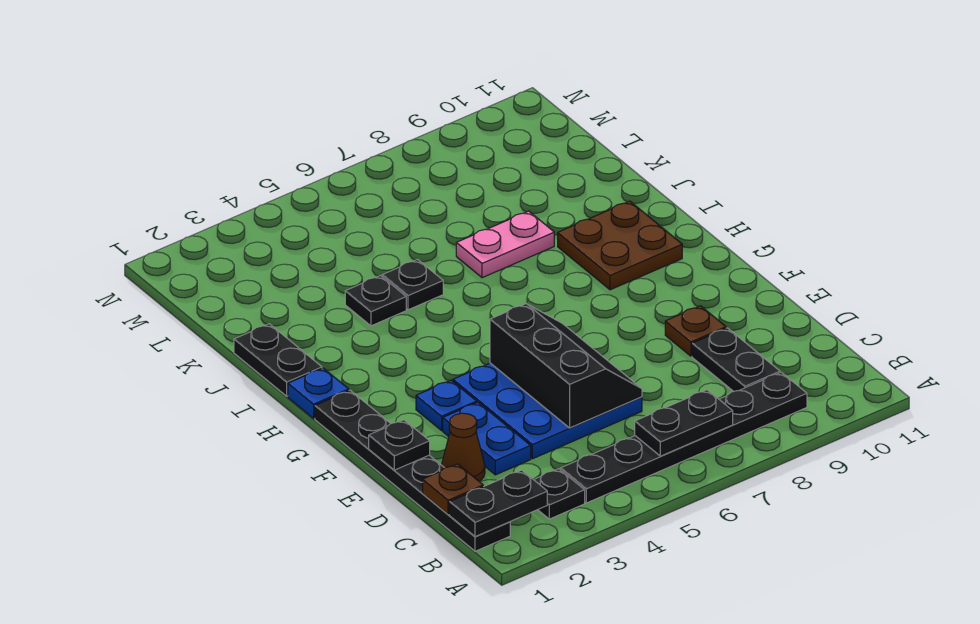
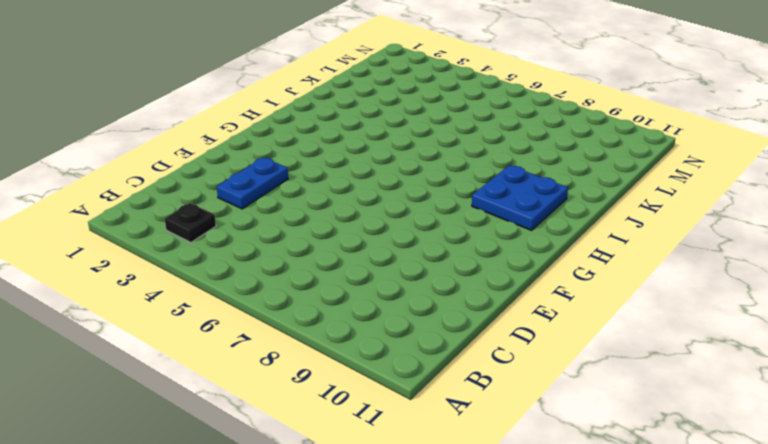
blue 2x2 plate [472,165,568,230] -> brown 2x2 plate [558,201,682,290]
none -> black 1x6 plate [315,390,510,551]
none -> black 1x6 plate [561,372,807,503]
none -> black 1x2 plate [692,328,780,391]

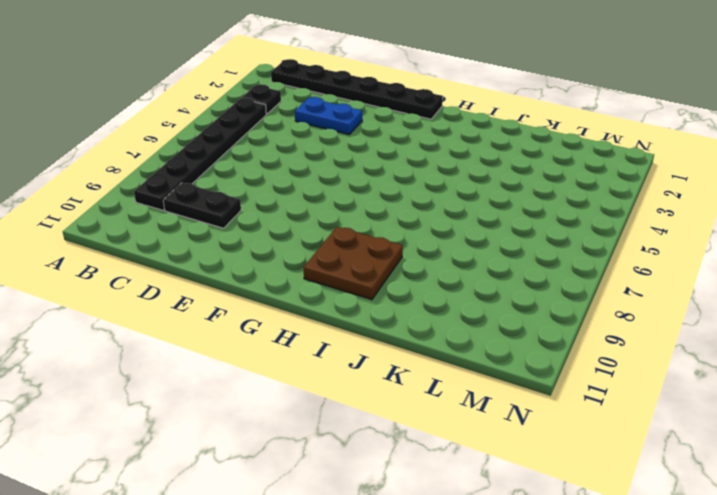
none -> brown 1x1 cone [442,413,485,481]
none -> blue 3x3 plate [453,363,642,459]
none -> brown 1x1 plate [665,306,726,356]

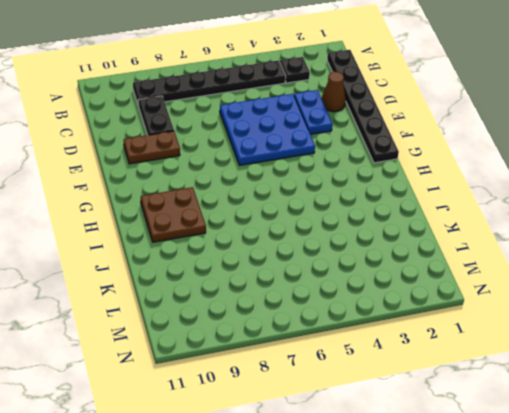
brown 1x2 plate [124,131,180,164] -> brown 1x1 plate [665,306,726,356]
none -> blue 1x1 plate [416,380,477,430]
none -> blue 1x1 plate [288,368,349,418]
none -> black 1x2 plate [234,324,322,396]

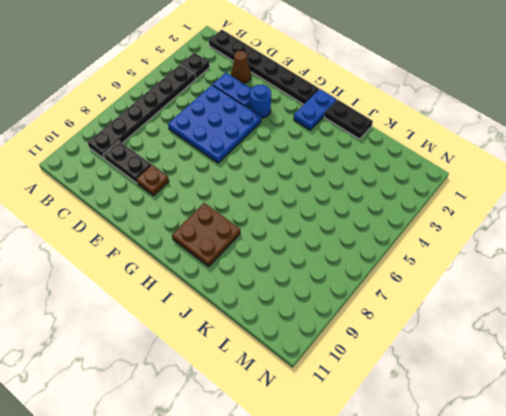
blue 1x1 round brick [250,85,271,118] -> blue 1x1 plate [416,380,477,430]
blue 1x2 plate [294,89,337,130] -> blue 1x1 plate [288,368,349,418]
none -> black 1x1 plate [345,276,406,326]
none -> black 1x1 plate [382,260,443,310]
none -> pink 1x2 plate [456,211,554,278]

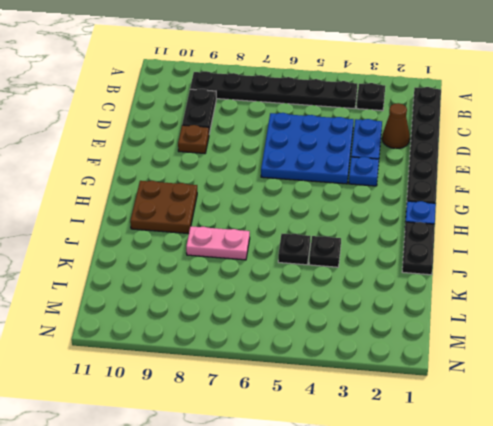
none -> black 1x2 plate [449,470,547,537]
none -> black 1x2 plate [635,390,733,456]
none -> brown 1x1 plate [423,464,483,514]

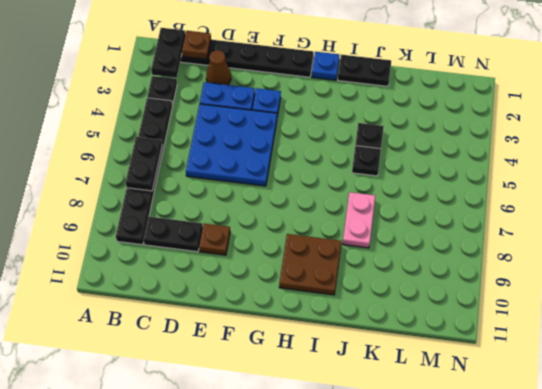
none -> black 2x3 slope [490,304,642,428]
none -> black 1x1 plate [369,420,430,470]

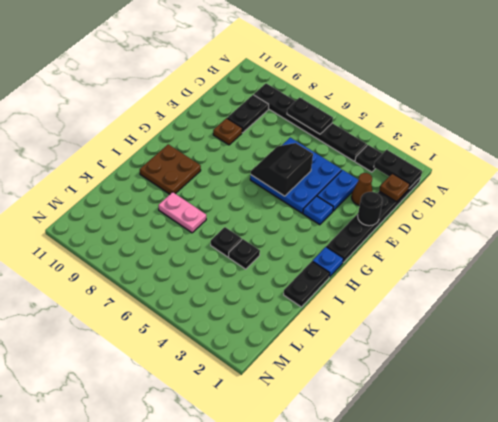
black 1x1 round brick [358,192,383,226] -> black 1x1 plate [369,420,430,470]
black 2x2 slope [251,143,313,196] -> black 2x3 slope [490,304,642,428]

